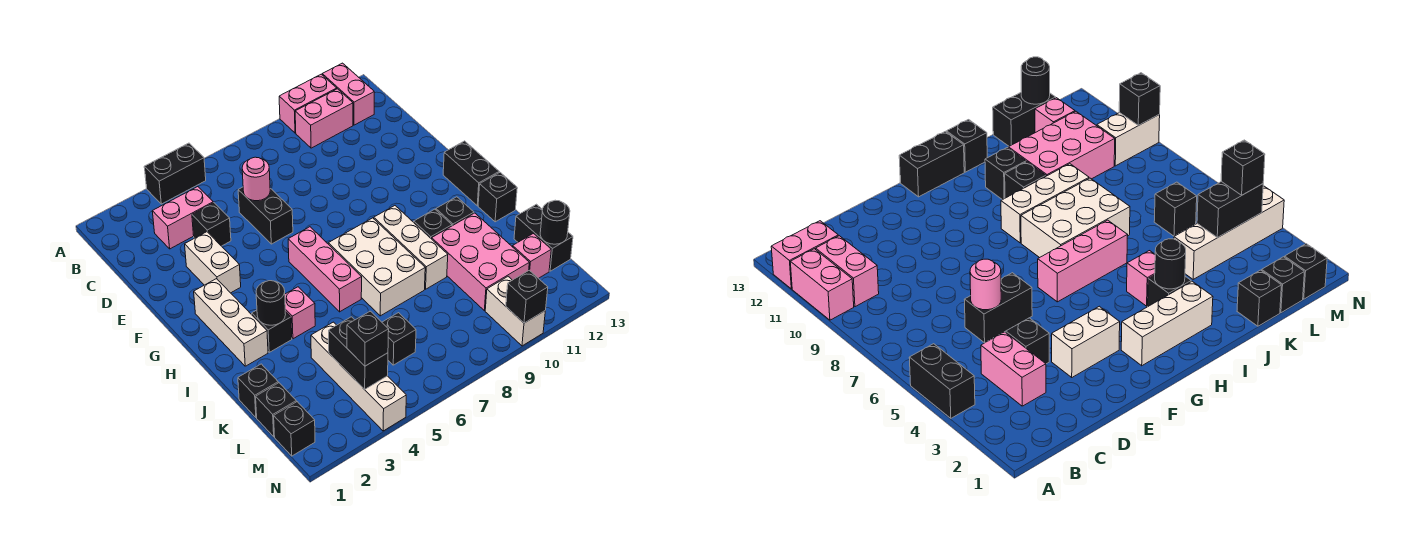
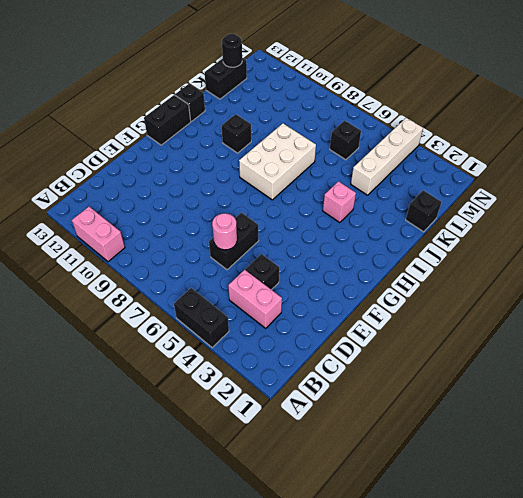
none -> pink 1x2 brick [322,63,374,125]
none -> pink 1x2 brick [295,89,353,148]
none -> white 1x2 brick [185,232,241,293]
none -> white 1x3 brick [194,279,268,366]

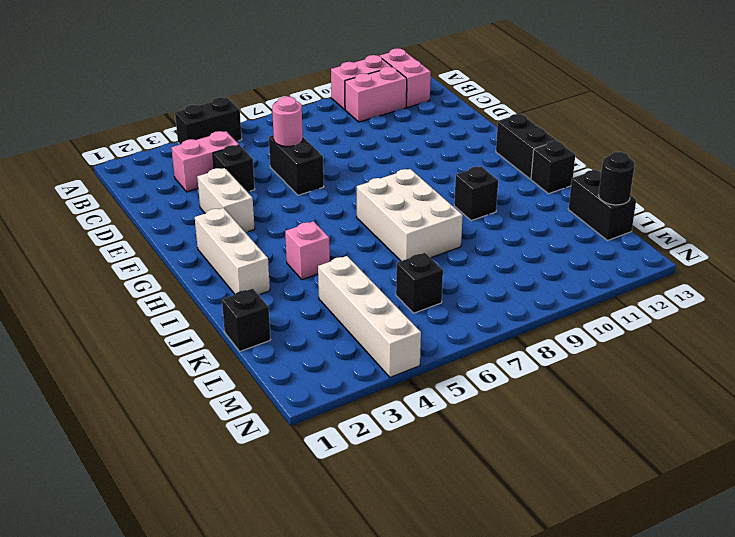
none -> pink 1x3 brick [288,227,362,312]
none -> white 1x3 brick [374,206,448,289]
none -> black 1x1 brick [252,310,292,352]
none -> black 1x1 brick [436,197,474,226]

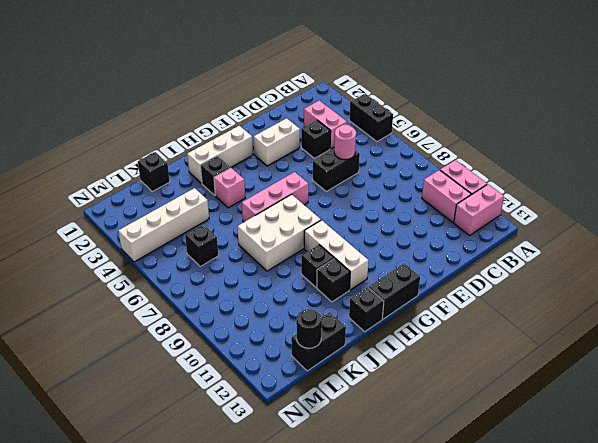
white 1x3 brick [304,220,369,290] -> white 1x3 brick turned to [374,206,448,289]
none -> pink 2x3 brick [432,213,529,311]
none -> black 1x1 brick [256,383,296,437]
none -> pink 1x1 brick [513,234,551,278]
none -> black 1x1 brick [274,402,315,456]

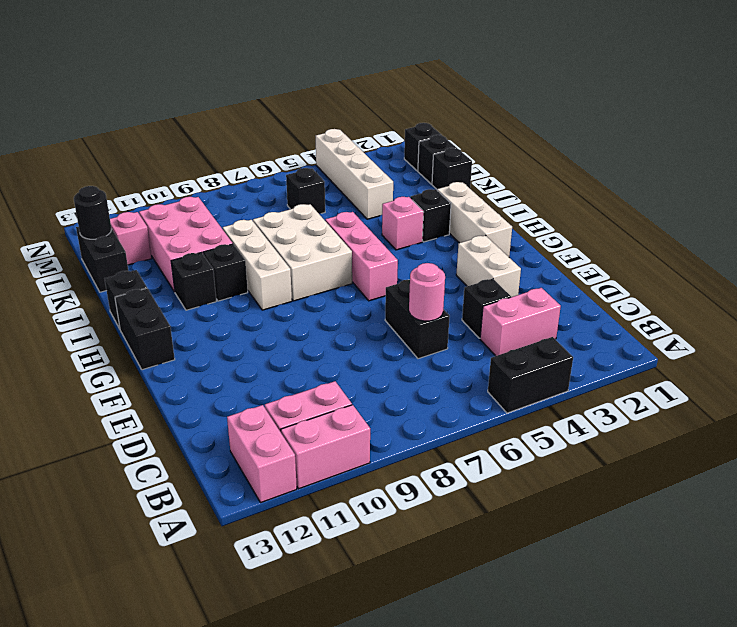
none -> white 1x2 brick [485,277,545,346]
none -> black 1x1 round brick [256,281,286,325]
none -> black 1x2 brick [329,317,388,389]
none -> black 1x1 brick [506,270,548,323]

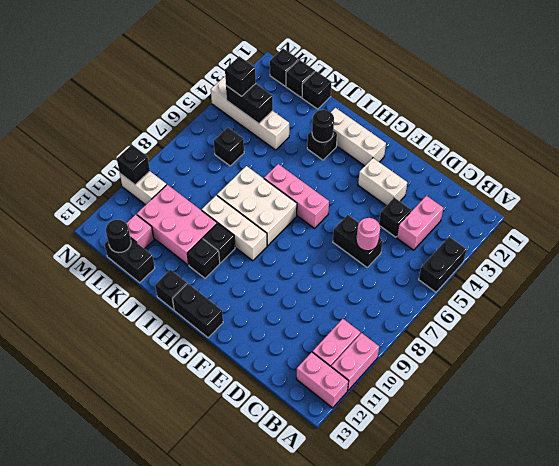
none -> pink 1x1 brick [285,287,315,339]

